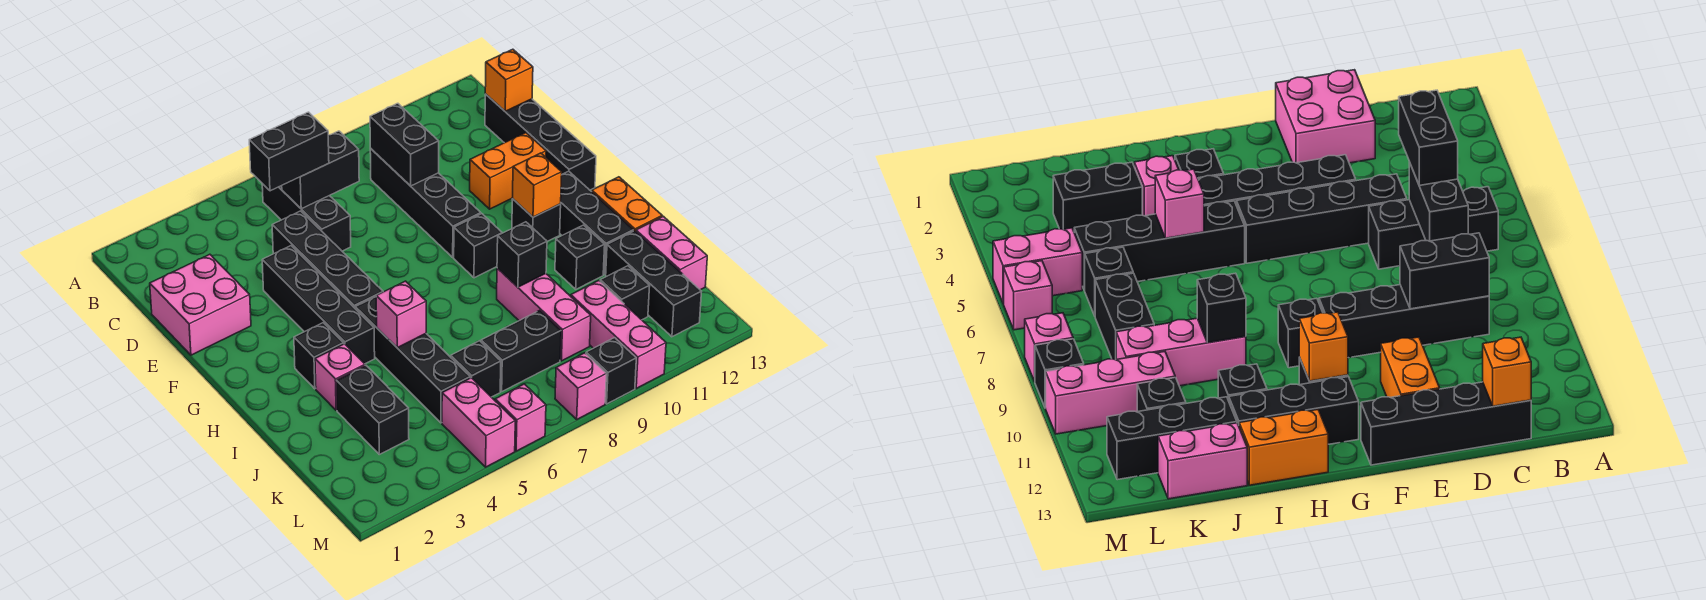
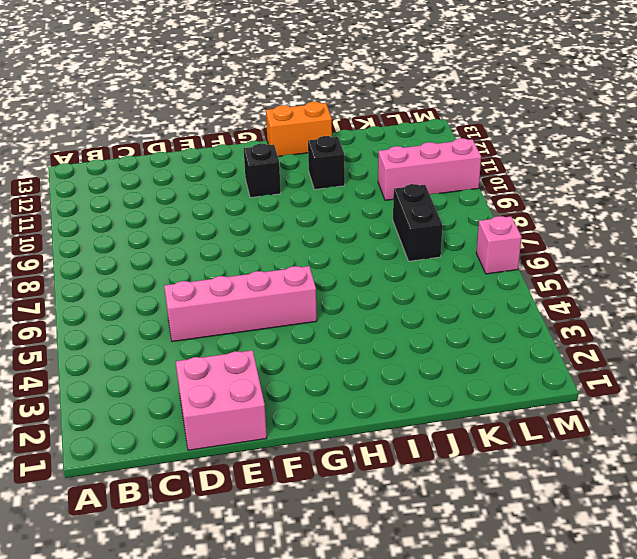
pink 1x4 brick [164,266,317,342] -> black 1x4 brick [272,211,383,308]
none -> black 1x3 brick [262,184,351,251]
none -> black 1x4 brick [370,149,481,257]
none -> black 1x4 brick [485,94,596,190]
none -> black 1x4 brick [262,246,375,364]

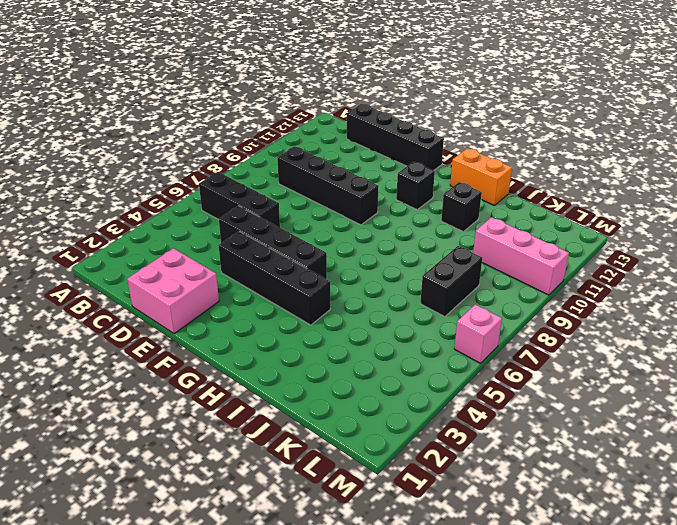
none -> orange 1x2 brick [470,133,546,209]
none -> black 1x1 brick [454,214,502,278]
none -> black 1x3 brick [560,171,634,275]
none -> black 1x1 brick [294,323,344,389]

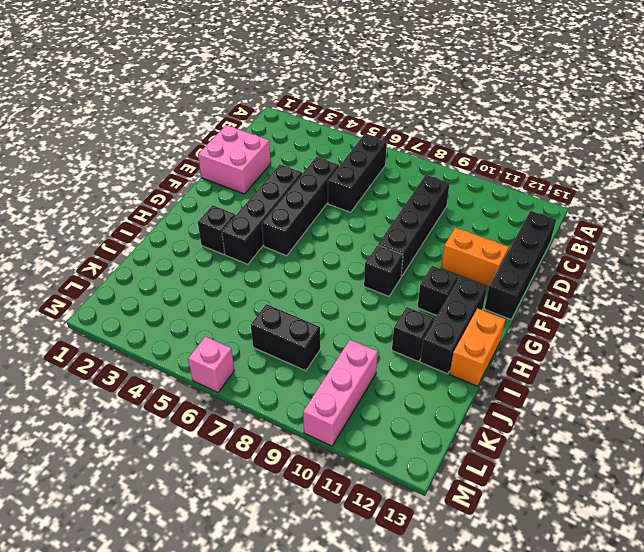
none -> black 1x4 brick [355,297,470,423]
none -> pink 1x1 brick [315,344,365,410]
none -> pink 1x3 brick [497,268,591,361]
none -> black 1x2 brick [336,366,409,454]

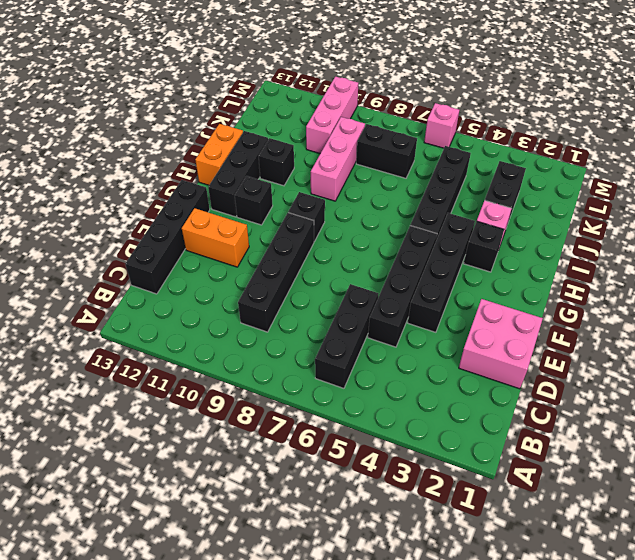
none -> black 1x3 brick [606,231,702,337]
none -> pink 1x2 brick [636,216,707,290]
none -> black 1x1 brick [451,341,501,397]
none -> black 1x1 brick [600,266,650,320]

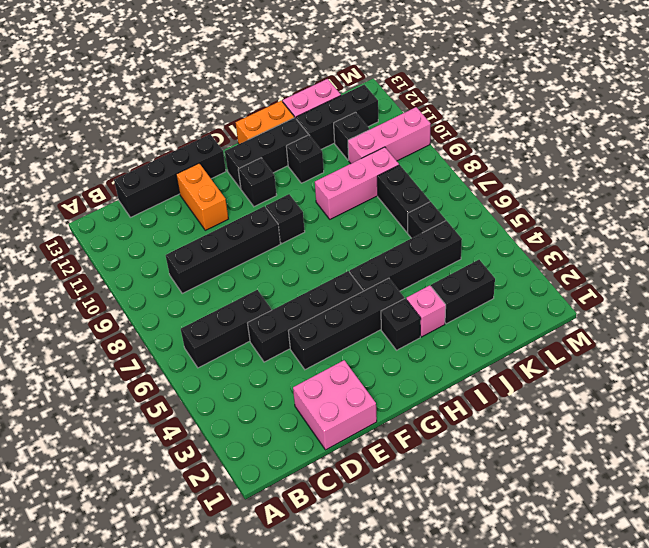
none -> pink 1x2 brick [442,378,515,467]
none -> pink 1x1 brick [495,384,546,451]
none -> pink 1x1 brick [555,353,606,419]
none -> black 1x1 brick [586,338,636,404]

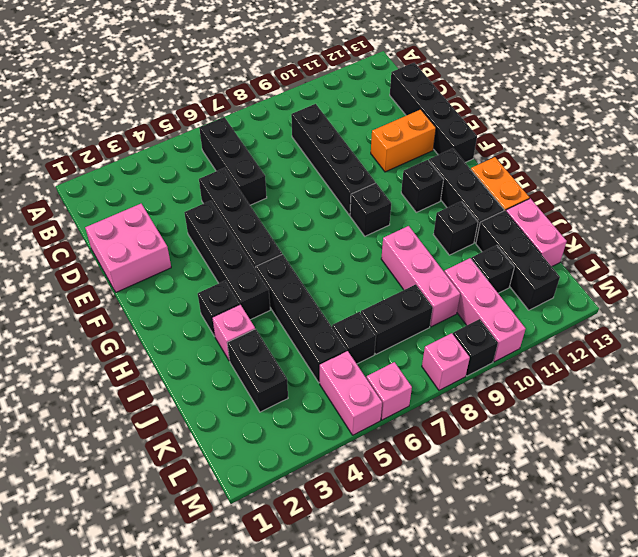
none -> black 1x2 brick [282,131,359,209]
none -> black 1x2 brick [370,103,439,186]
none -> orange 1x1 brick [485,49,533,111]
none -> orange 1x1 brick [512,153,562,217]

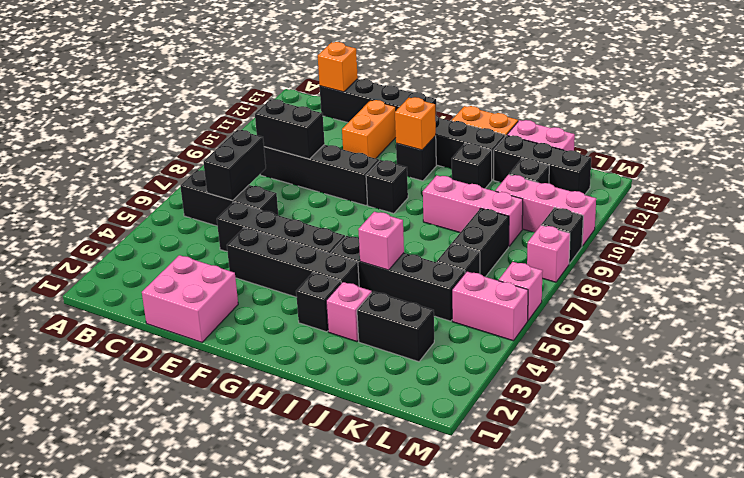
none -> black 1x1 brick [497,222,547,287]
none -> black 1x2 brick [249,112,329,191]

